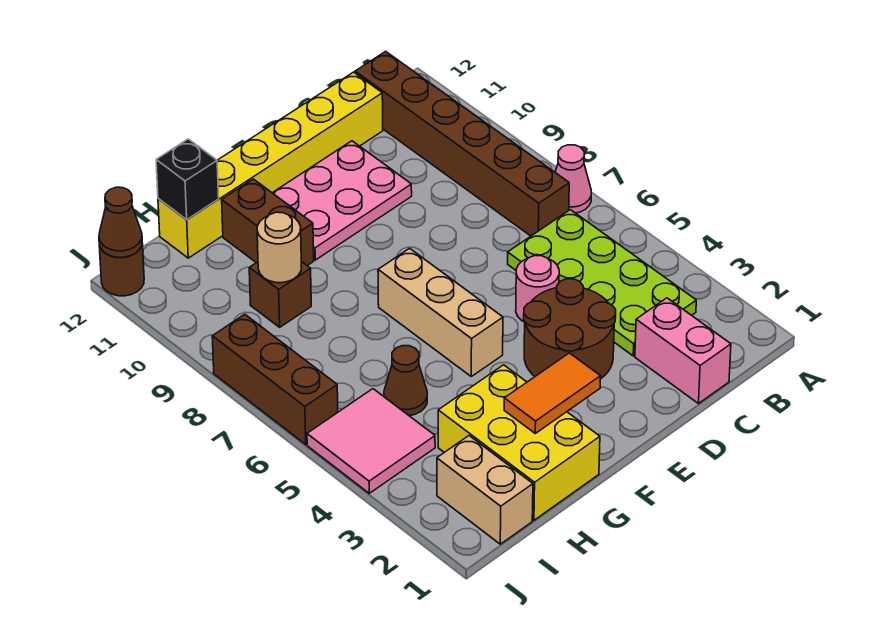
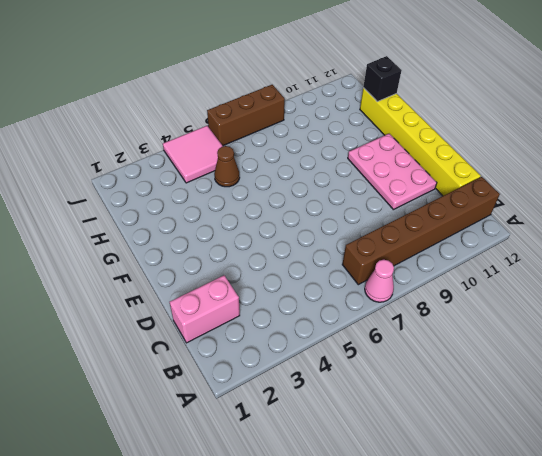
none -> lime 2x4 plate [508,210,696,356]
none -> brown 2x2 round brick [524,279,616,379]
none -> pink 1x1 round brick [516,256,559,322]

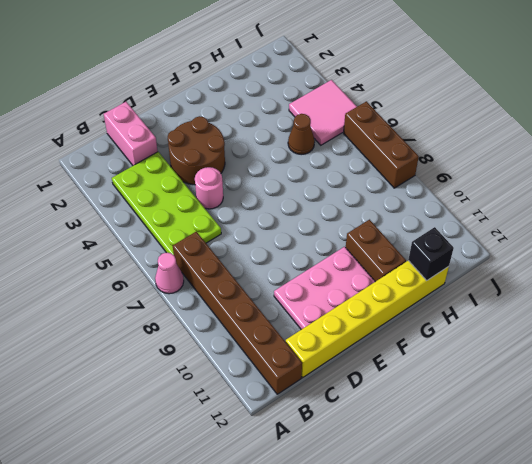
none -> tan 1x3 brick [378,248,503,376]
none -> yellow 2x3 brick [438,365,600,520]
none -> brown 1x1 brick [249,261,311,327]

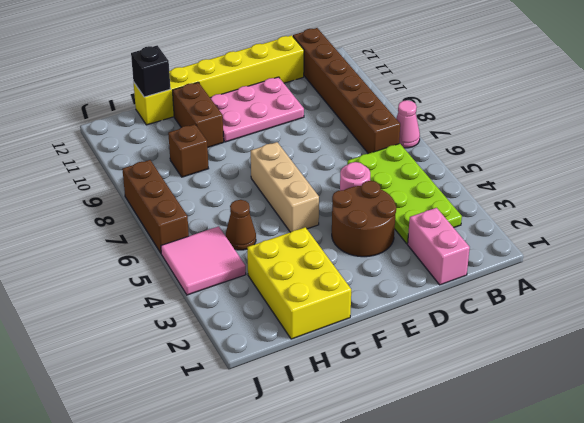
none -> tan 1x2 brick [437,436,533,544]
none -> brown 1x1 round brick [99,243,144,296]
none -> orange 1x2 tile [504,353,601,433]

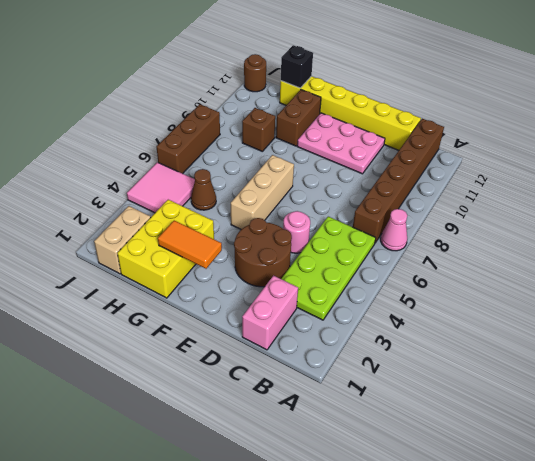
none -> tan 1x1 round brick [257,212,301,283]
none -> brown 1x1 cone [99,187,142,257]

